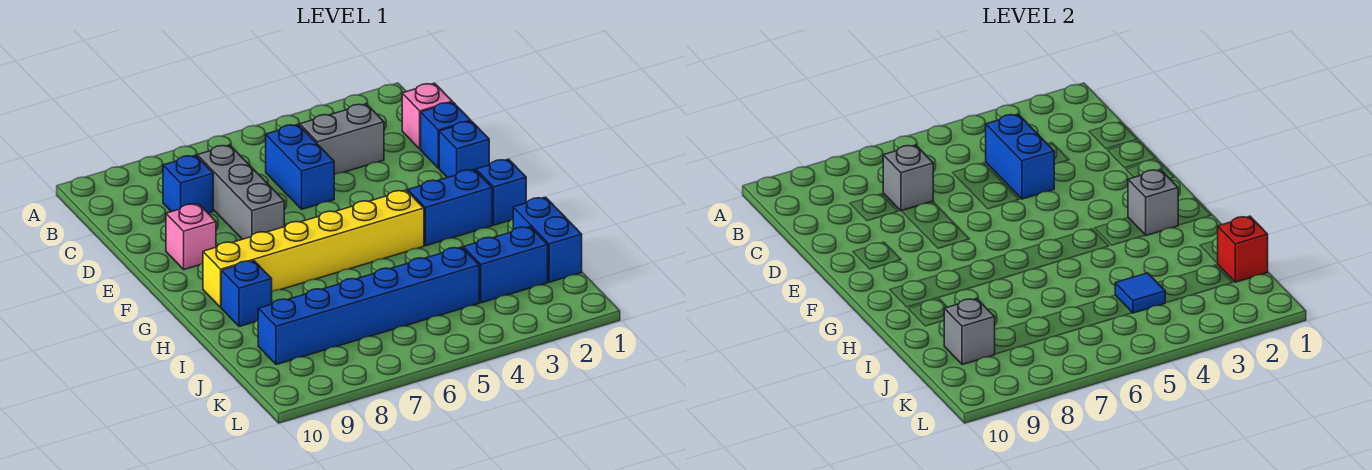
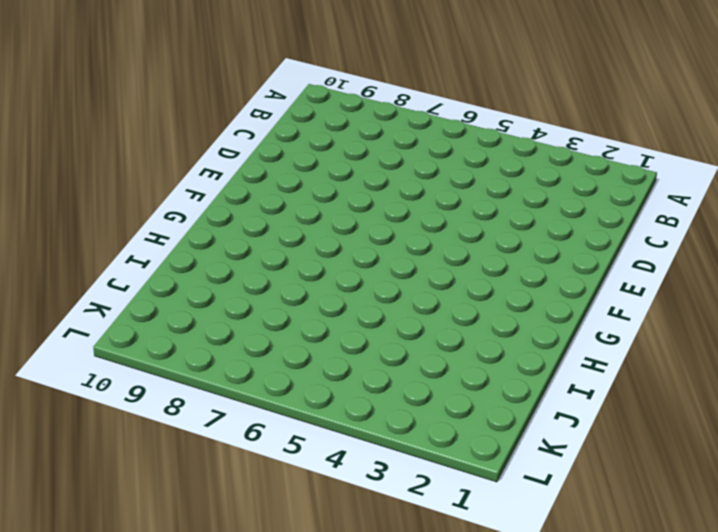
none -> pink 1x1 brick [402,83,452,149]
none -> grey 1x2 brick [299,104,384,175]
none -> blue 1x2 brick [266,125,334,209]

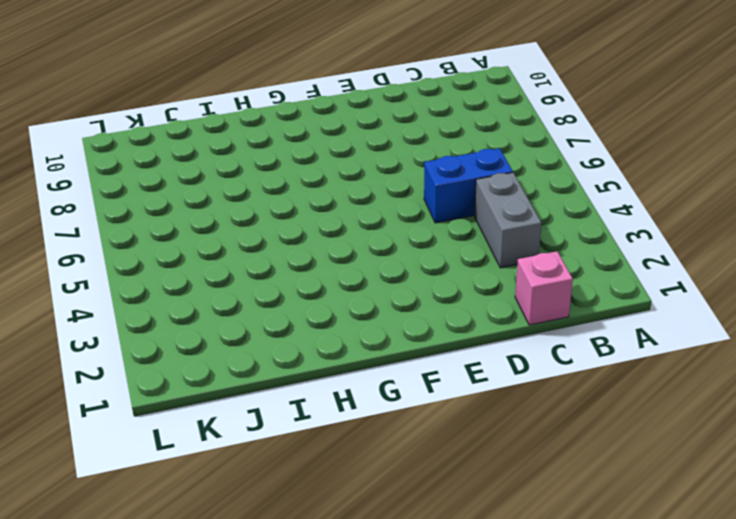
none -> grey 1x3 brick [197,145,284,239]
none -> blue 1x1 brick [163,155,213,213]
none -> blue 1x1 brick [421,102,471,168]

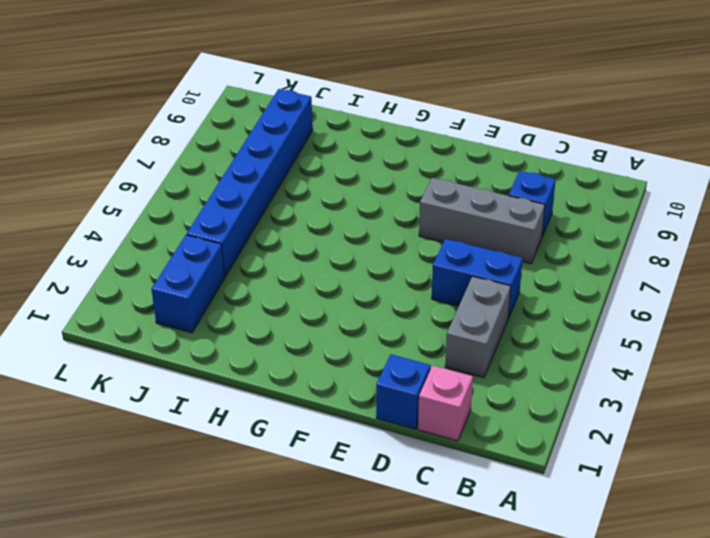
none -> blue 1x1 brick [439,121,489,178]
none -> pink 1x1 brick [166,204,216,269]
none -> blue 1x1 brick [476,159,526,225]

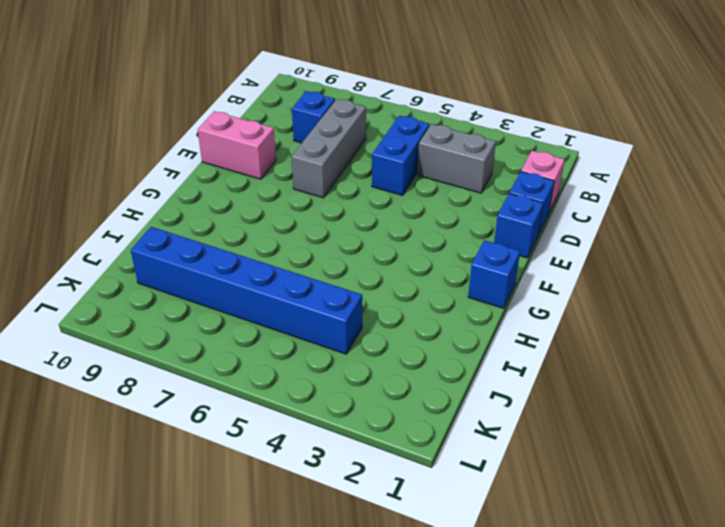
pink 1x2 brick [198,111,276,179] -> pink 1x1 brick [166,204,216,269]
none -> blue 1x2 brick [408,170,492,246]
none -> yellow 1x6 brick [203,190,424,307]
none -> blue 1x1 brick [221,261,272,327]

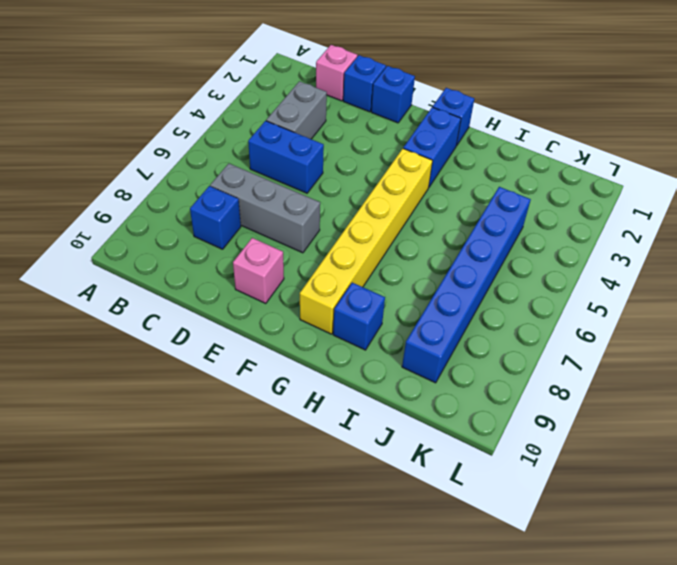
none -> blue 1x2 brick [513,197,582,282]
none -> blue 1x2 brick [463,227,548,303]
none -> blue 1x2 brick [986,114,1055,199]

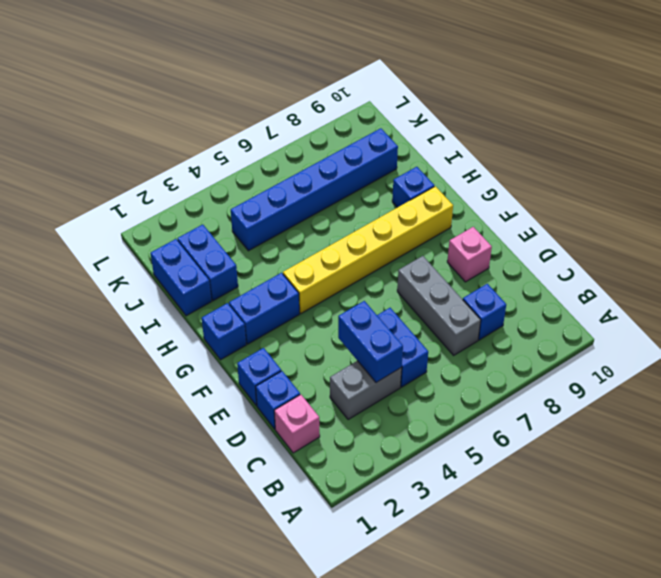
blue 1x2 brick [178,225,238,301] -> blue 1x2 brick turned to [463,227,548,303]
none -> grey 1x1 brick [883,145,933,211]
none -> grey 1x1 brick [1128,169,1178,235]
none -> red 1x1 brick [1218,216,1268,282]

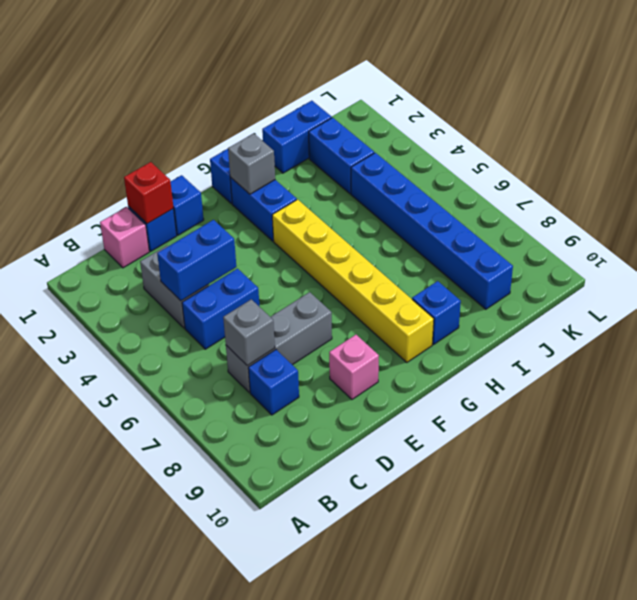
red 1x1 brick [124,162,173,224] -> red 1x1 brick moved to [1218,216,1268,282]
none -> blue 1x1 tile [1115,273,1165,313]
none -> grey 1x1 brick [944,299,995,365]

